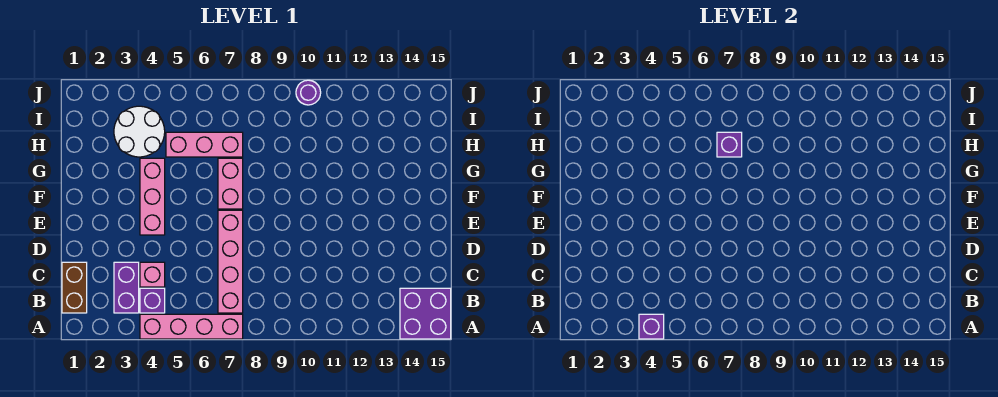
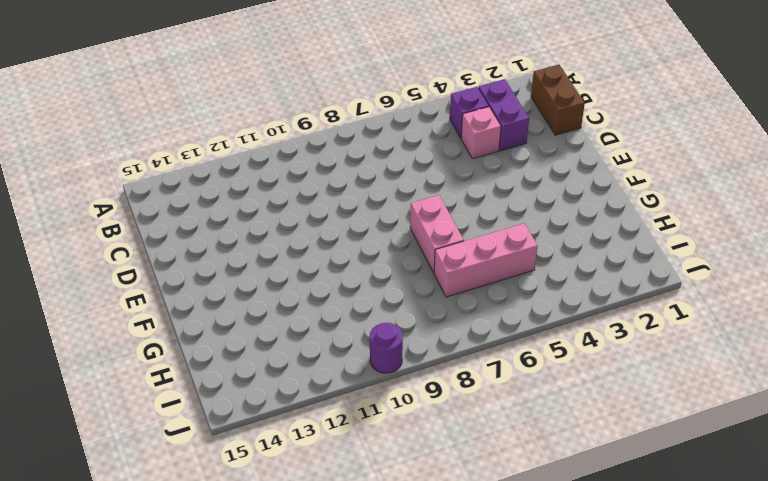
none -> pink 1x4 brick [140,314,243,339]
none -> purple 2x2 brick [400,288,451,339]
none -> pink 1x4 brick [218,210,243,313]

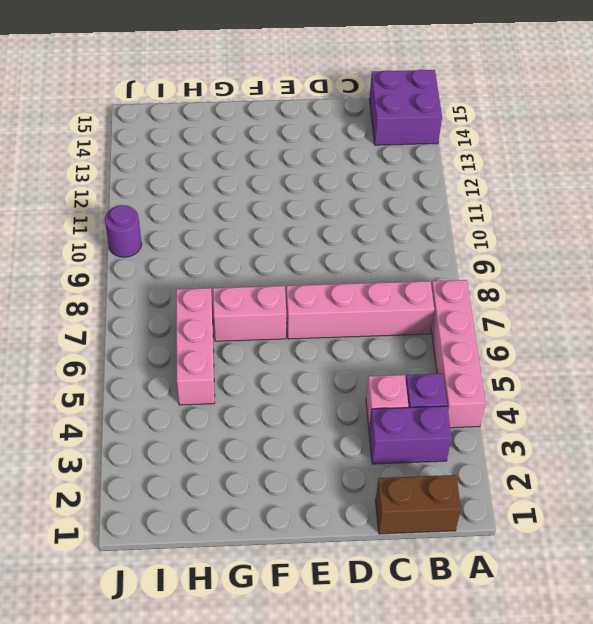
none -> pink 1x3 brick [140,158,165,235]
none -> white 2x2 round brick [114,106,165,157]
none -> purple 1x1 brick [639,314,664,339]

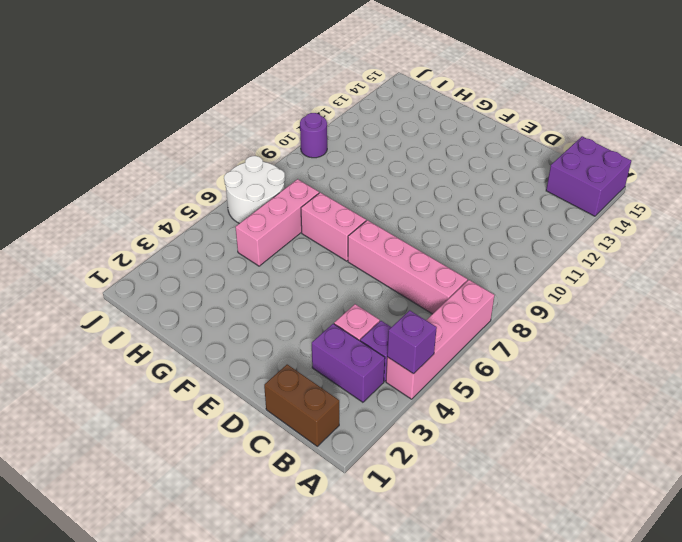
white 2x2 round brick [224,156,285,223] -> white 2x2 round brick moved to [114,106,165,157]
none -> pink 1x3 brick [140,158,165,235]
none -> purple 1x1 brick [717,132,742,157]

